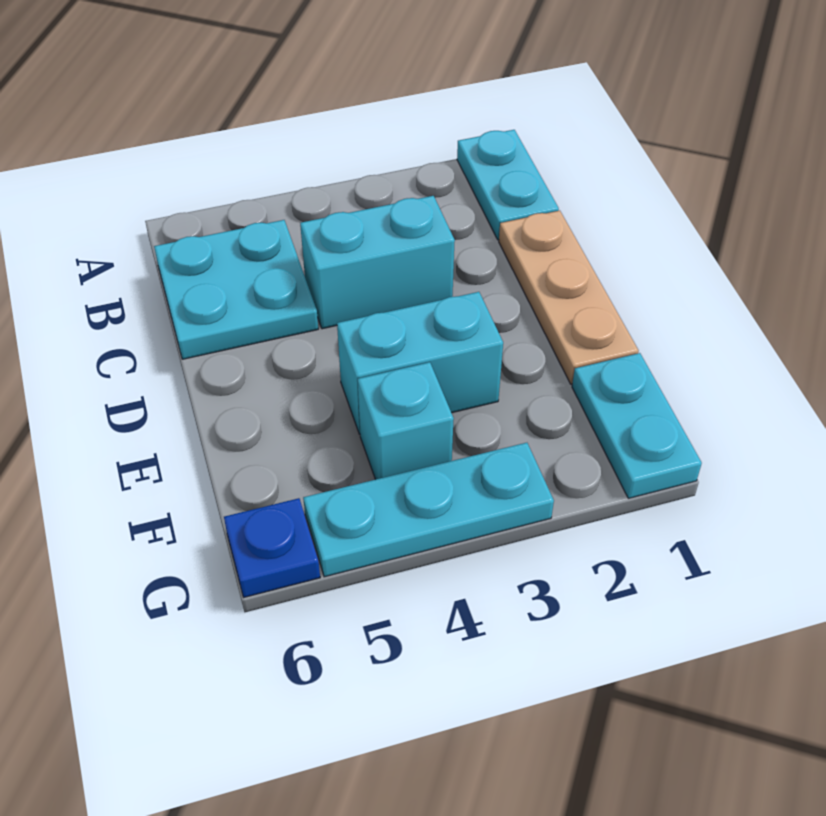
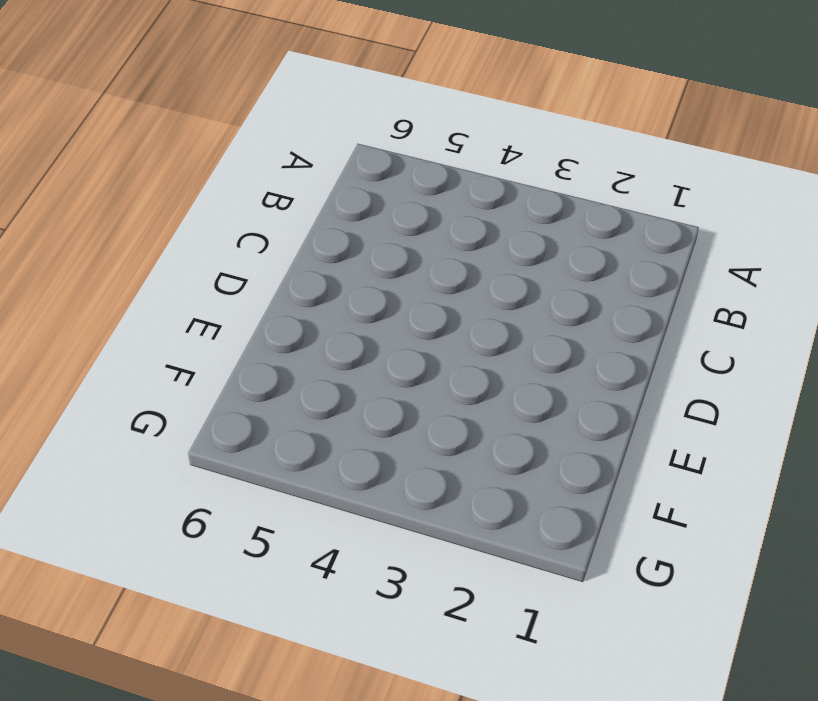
none -> cyan 1x2 plate [457,130,559,240]
none -> cyan 2x2 plate [154,220,318,359]

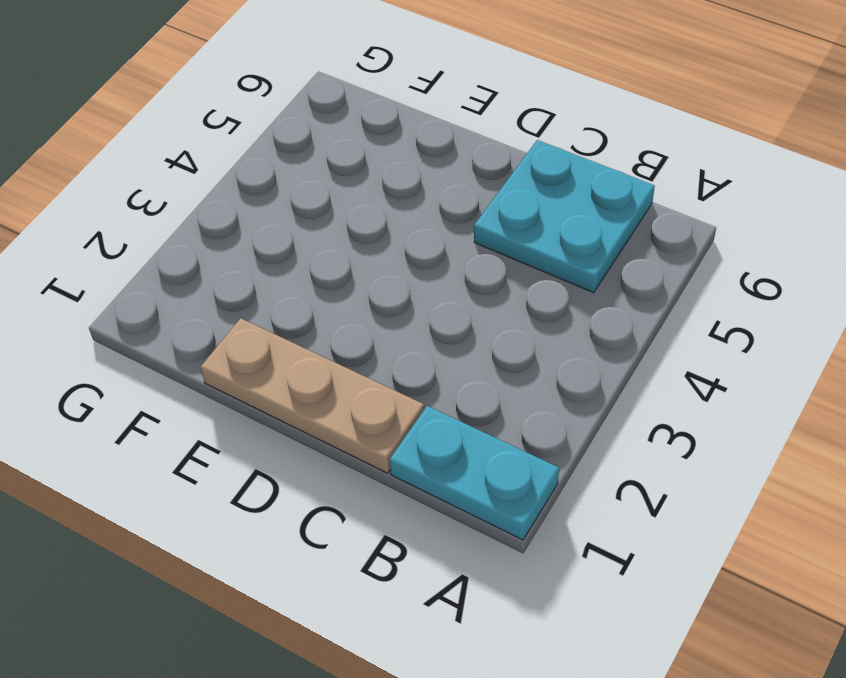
none -> cyan 1x2 brick [300,196,455,329]
none -> cyan 1x2 brick [337,292,503,434]

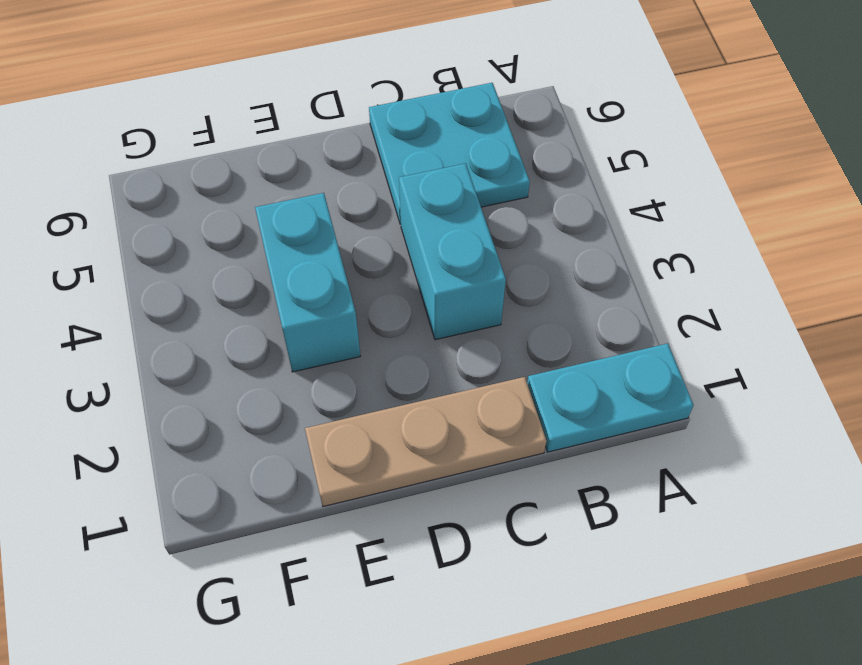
none -> cyan 1x2 plate [572,353,702,498]
none -> cyan 1x1 brick [358,362,454,479]

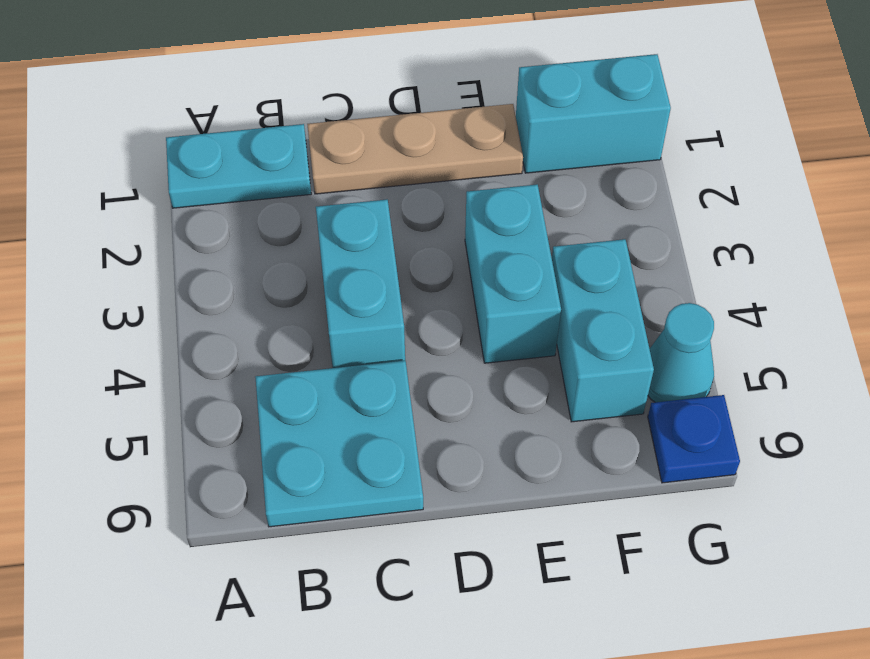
cyan 1x2 brick [516,54,671,173] -> cyan 1x2 plate [572,353,702,498]
cyan 1x2 brick [552,239,654,422] -> cyan 1x1 brick [358,362,454,479]
cyan 1x1 cone [648,303,714,402] -> cyan 1x3 plate [303,443,554,577]

